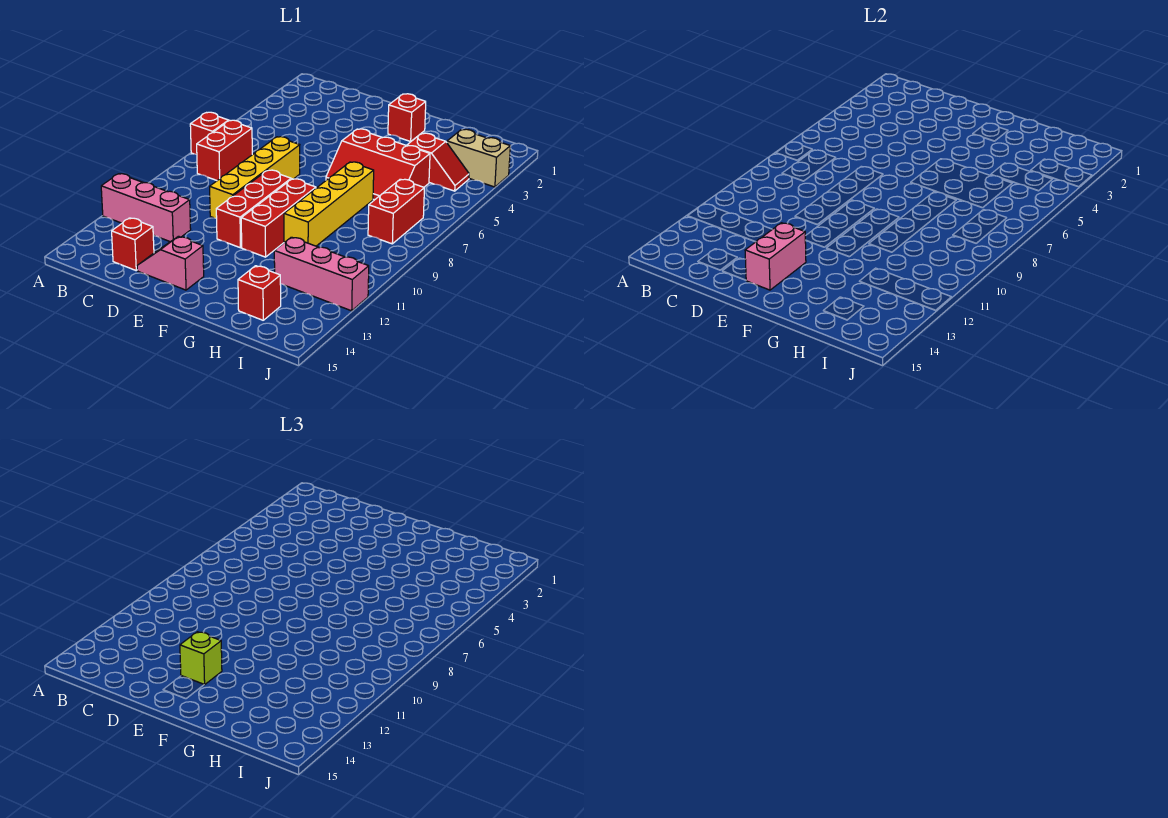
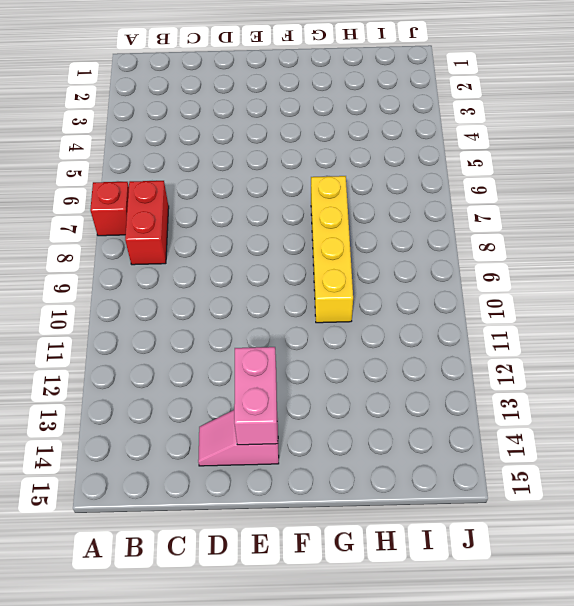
none -> pink 1x3 brick [101,174,191,242]
none -> red 1x1 brick [112,218,154,270]
none -> yellow 1x4 brick [210,137,300,218]

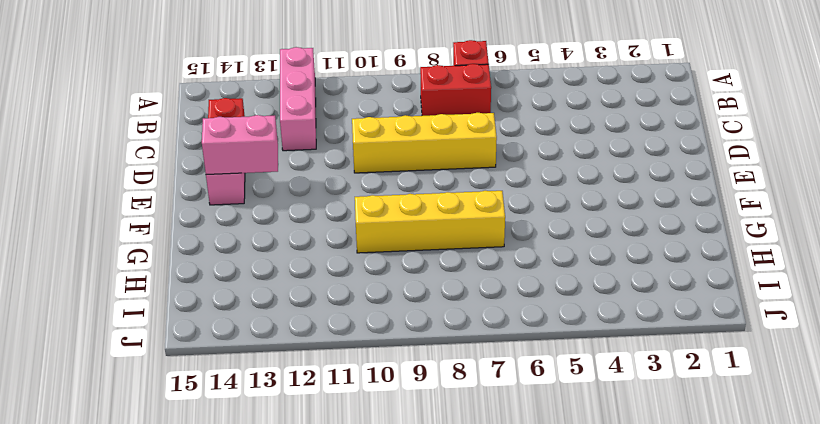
none -> red 1x3 brick [216,170,291,248]
none -> red 1x1 brick [388,94,426,141]
none -> red 2x3 slope [326,129,430,200]

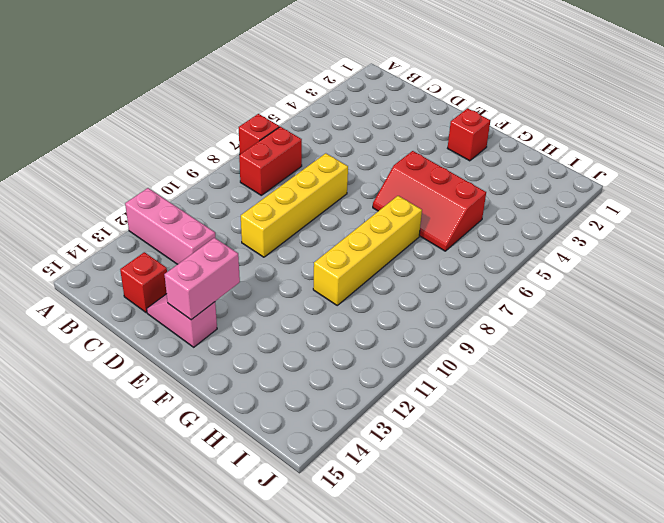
none -> red 1x3 brick [216,170,291,248]
none -> red 1x3 brick [241,179,316,257]
none -> red 1x2 slope [407,133,469,191]

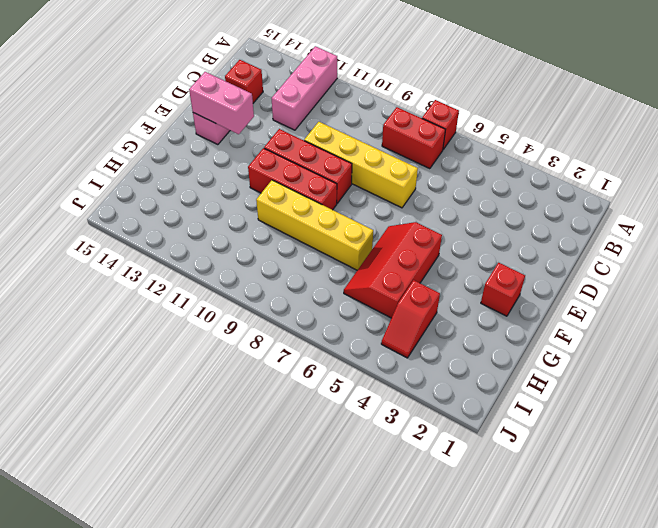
none -> pink 1x3 brick [274,237,369,311]
none -> red 1x1 brick [238,266,281,320]
none -> tan 1x2 brick [447,129,510,187]

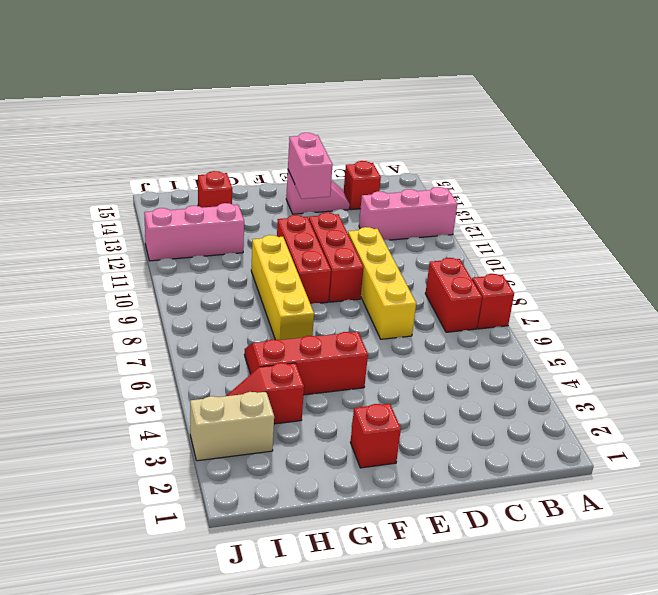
none -> red 1x2 brick [368,179,424,244]
none -> lime 1x1 brick [180,632,222,685]

